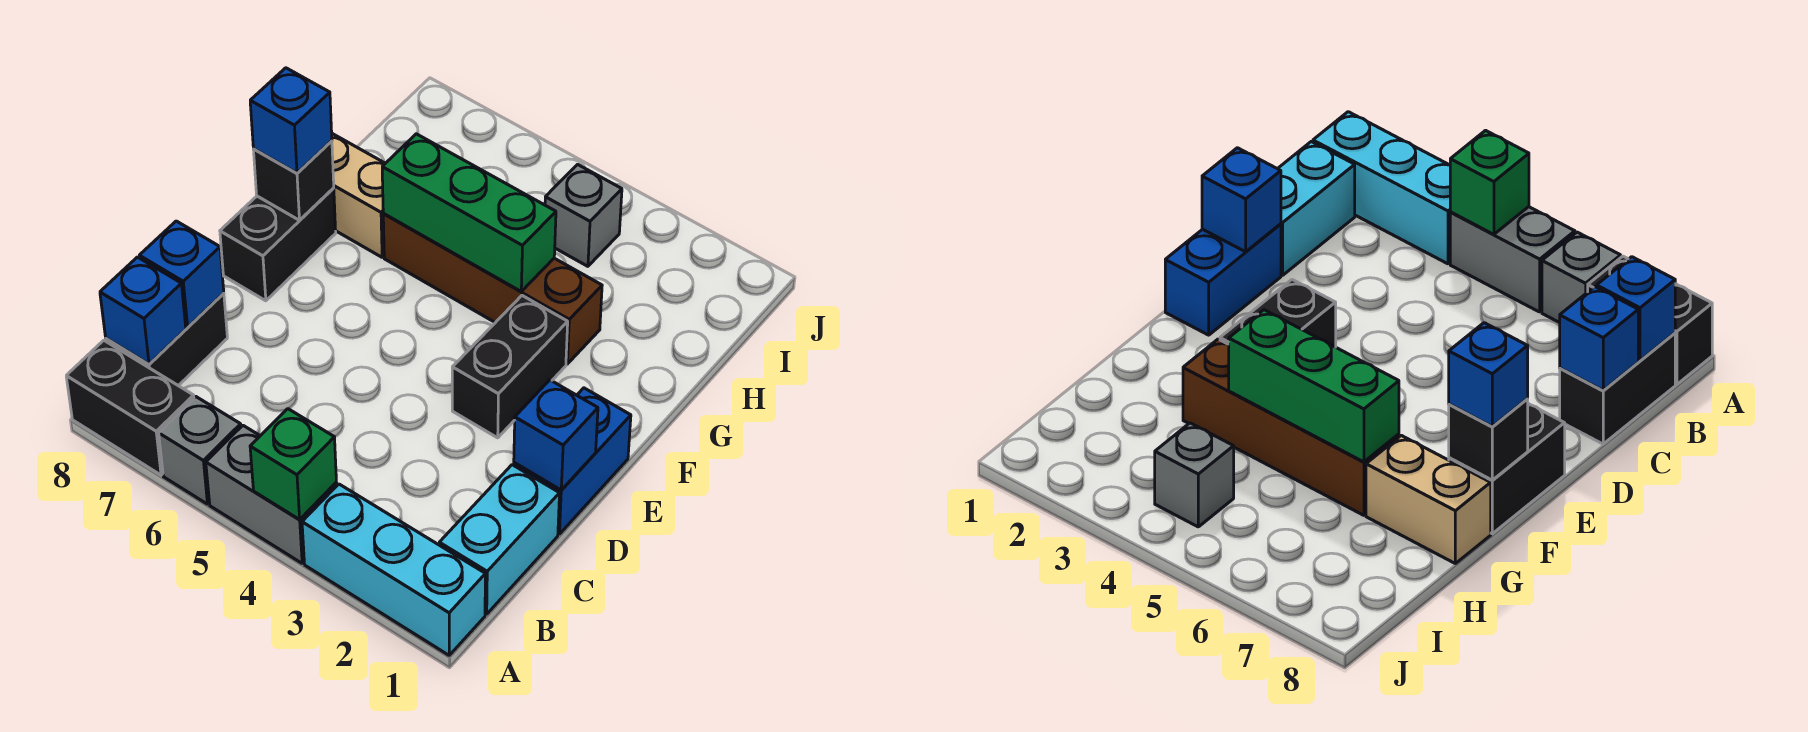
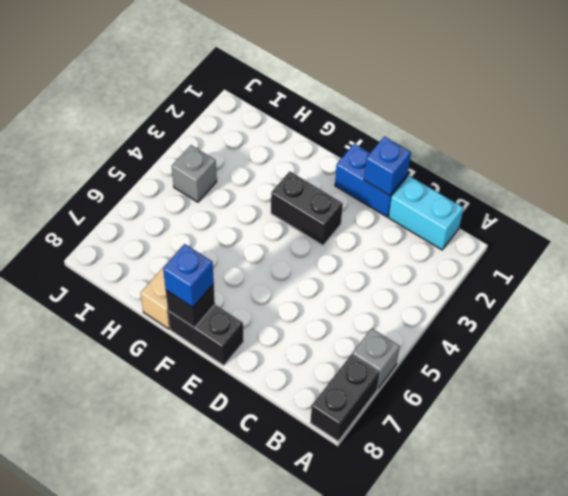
none -> cyan 1x3 brick [302,484,485,655]
none -> grey 1x2 brick [206,426,337,563]
none -> black 1x2 brick [106,293,227,386]

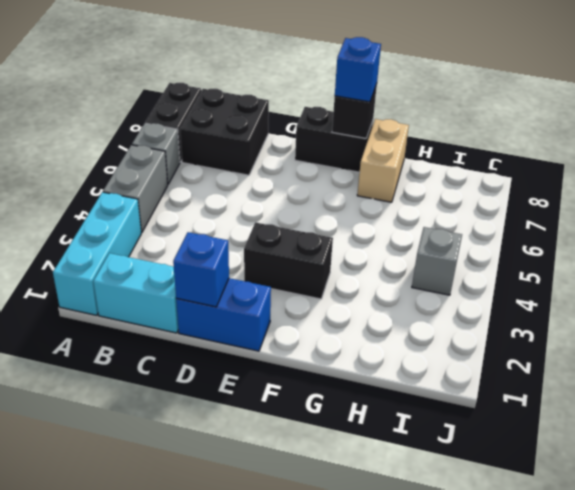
black 2x2 brick [180,89,269,175] -> black 1x2 brick [106,293,227,386]
none -> brown 1x4 brick [383,214,602,364]
none -> green 1x1 brick [250,409,336,519]
none -> blue 1x1 brick [100,257,186,364]

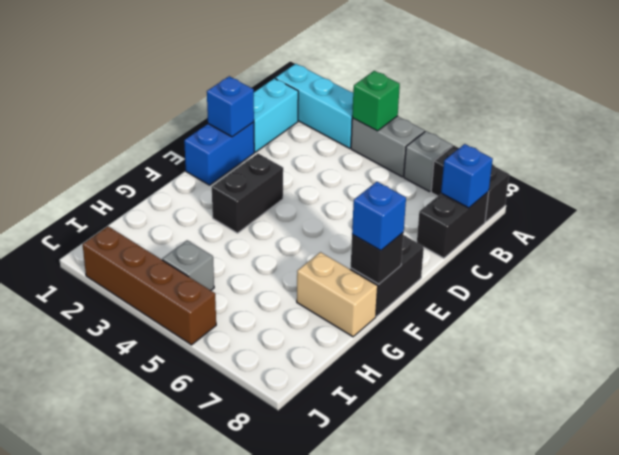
brown 1x4 brick [83,226,216,345] -> brown 1x4 brick moved to [383,214,602,364]
none -> blue 1x1 brick [139,221,224,327]
none -> green 1x3 brick [382,134,556,291]

